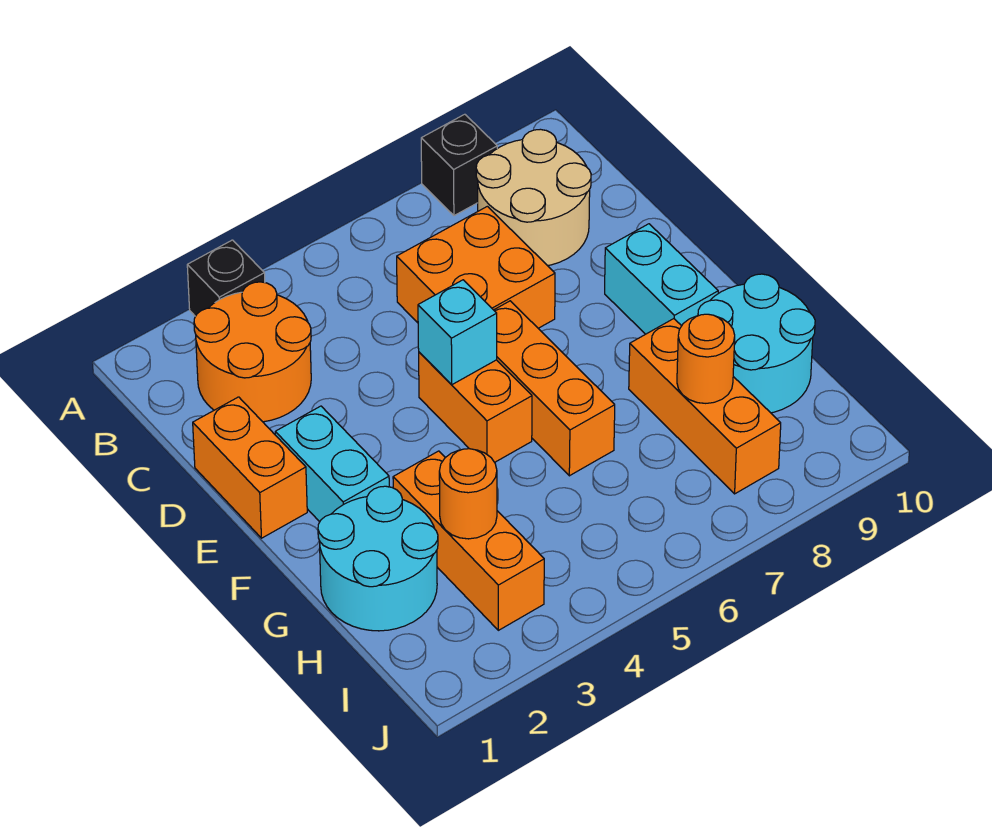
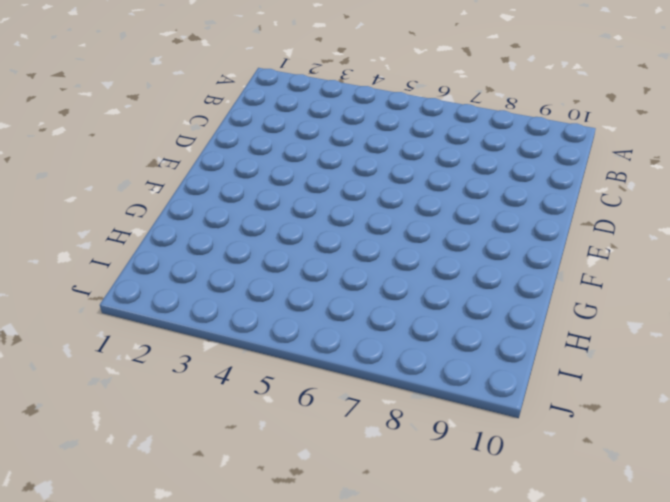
none -> black 1x1 brick [187,240,265,316]
none -> black 1x1 brick [421,114,497,216]
none -> orange 2x2 round brick [194,282,311,422]

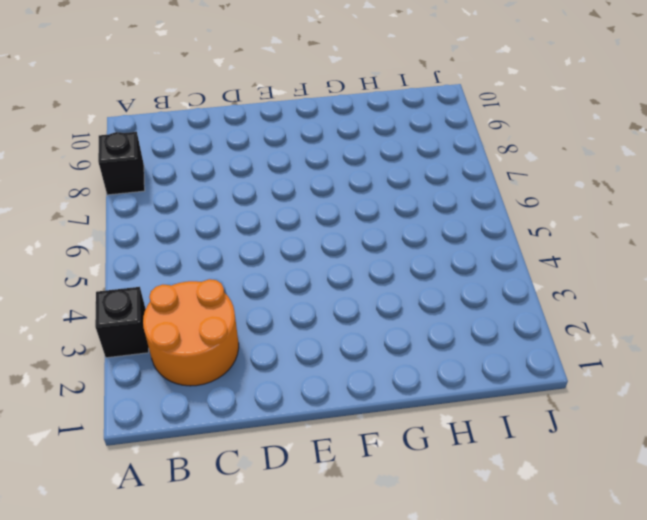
none -> tan 2x2 round brick [476,129,591,266]
none -> orange 2x2 brick [397,206,555,328]
none -> orange 1x2 brick [193,397,307,538]

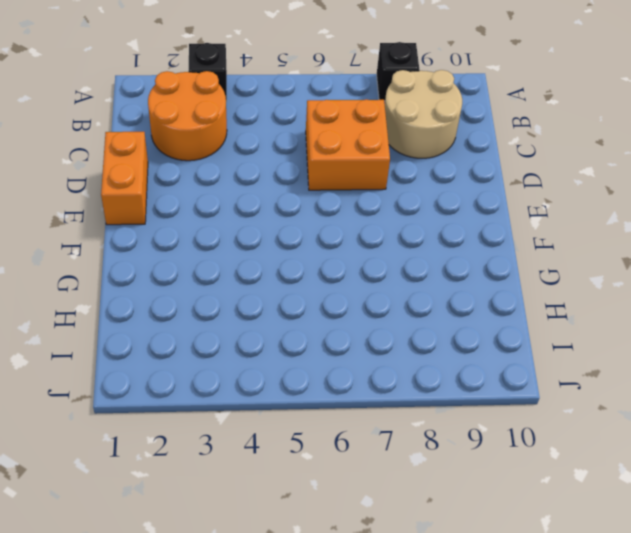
none -> cyan 1x2 brick [275,406,389,522]
none -> orange 1x2 brick [419,352,532,462]
none -> orange 1x3 brick [494,301,615,476]

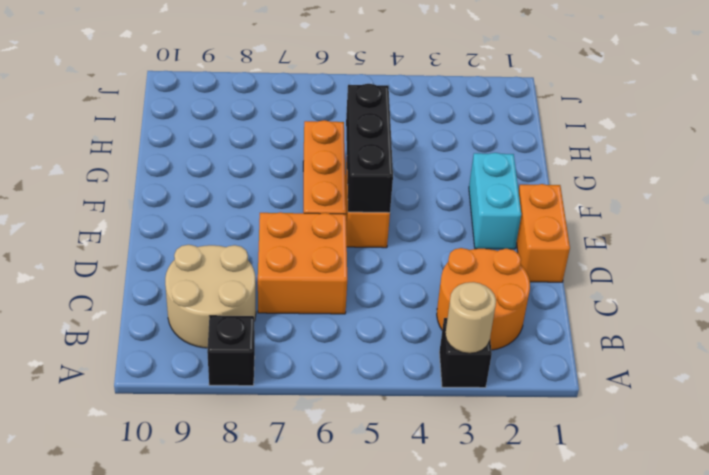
tan 1x1 round brick [445,282,496,353] -> none
black 1x3 brick [346,84,393,213] -> cyan 1x1 brick [418,280,497,385]
none -> cyan 1x2 brick [605,224,718,334]
none -> cyan 2x2 round brick [318,486,438,631]
none -> orange 1x3 brick [393,451,544,630]

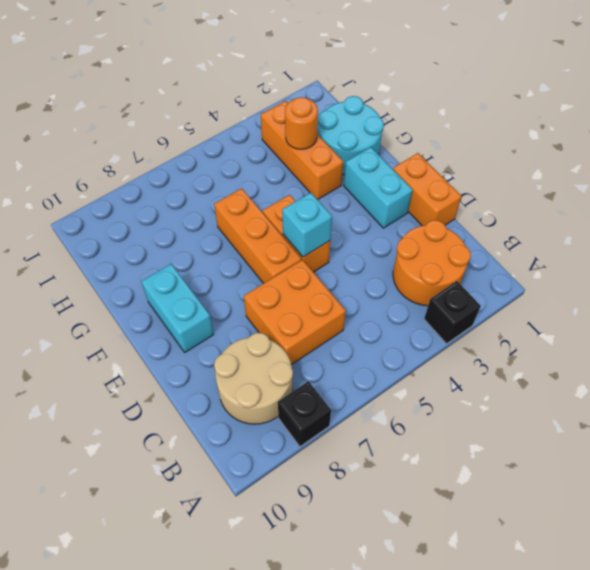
none -> orange 1x3 brick [629,319,781,494]
none -> cyan 2x2 round brick [698,274,815,413]
none -> orange 1x1 round brick [677,314,735,403]

